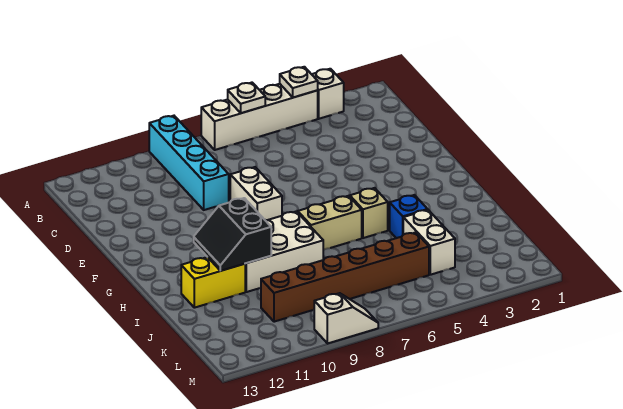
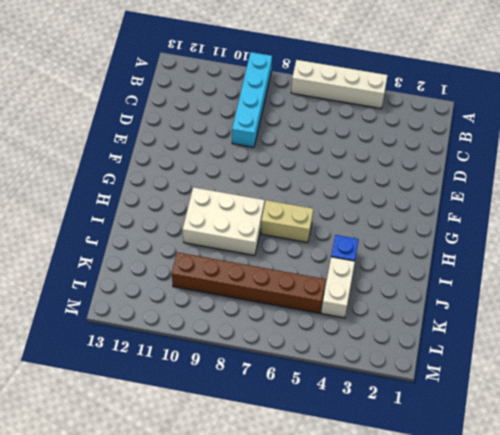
none -> white 1x1 brick [312,69,344,119]
none -> white 1x2 brick [230,167,282,220]
none -> tan 1x1 brick [350,188,388,238]

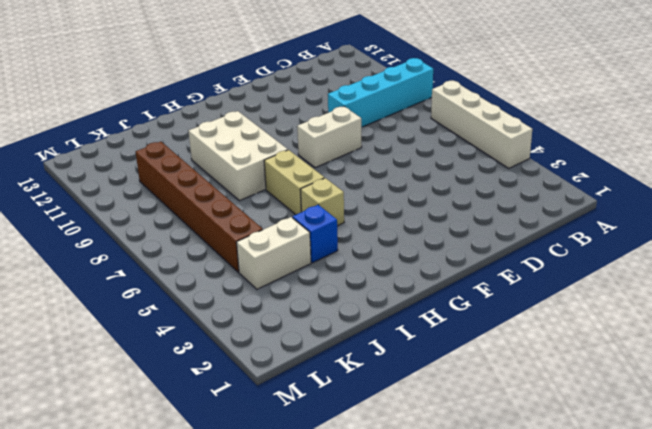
none -> white 1x1 brick [312,69,344,119]
none -> yellow 1x2 brick [181,257,245,308]
none -> white 1x2 slope [314,293,378,344]

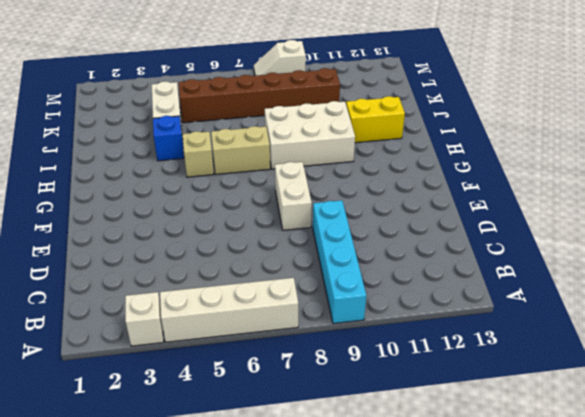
none -> white 1x1 plate [280,67,318,98]
none -> white 1x1 plate [228,83,265,113]
none -> black 2x2 slope [194,198,271,271]

